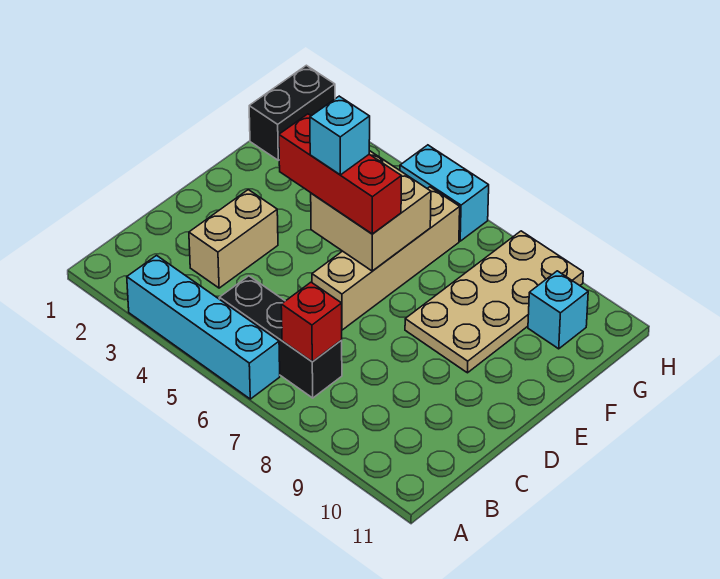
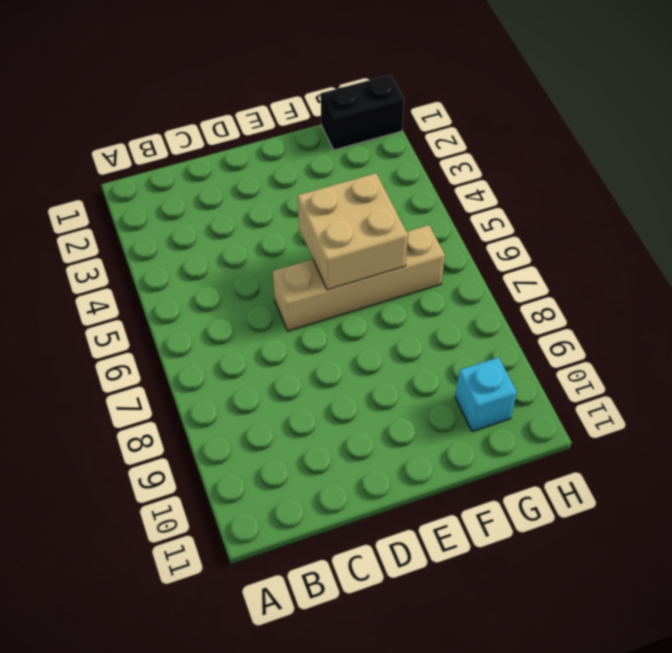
none -> cyan 1x4 brick [127,256,280,399]
none -> black 1x3 brick [219,276,342,398]
none -> tan 1x2 brick [189,190,278,288]

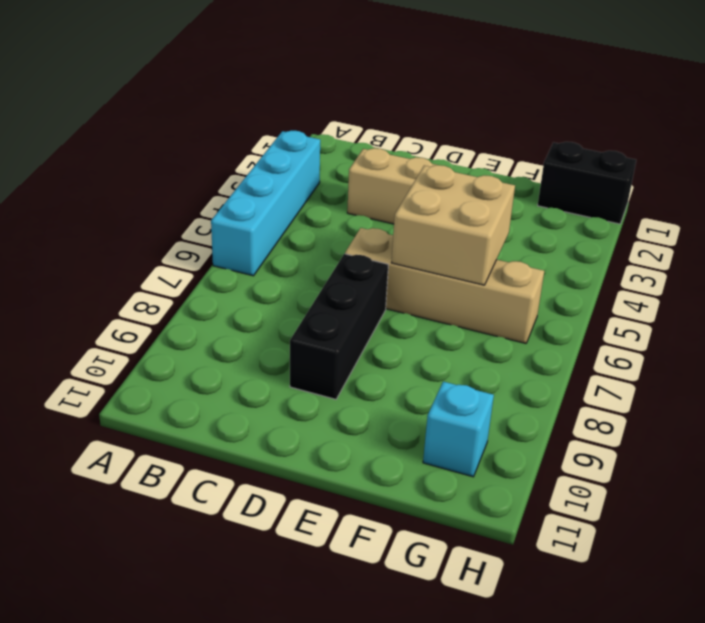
black 1x3 brick [290,254,388,399] -> black 1x3 brick moved to [219,276,342,398]
none -> tan 2x4 plate [405,231,583,373]
none -> cyan 1x2 brick [400,145,489,241]
none -> red 1x1 brick [281,282,342,362]

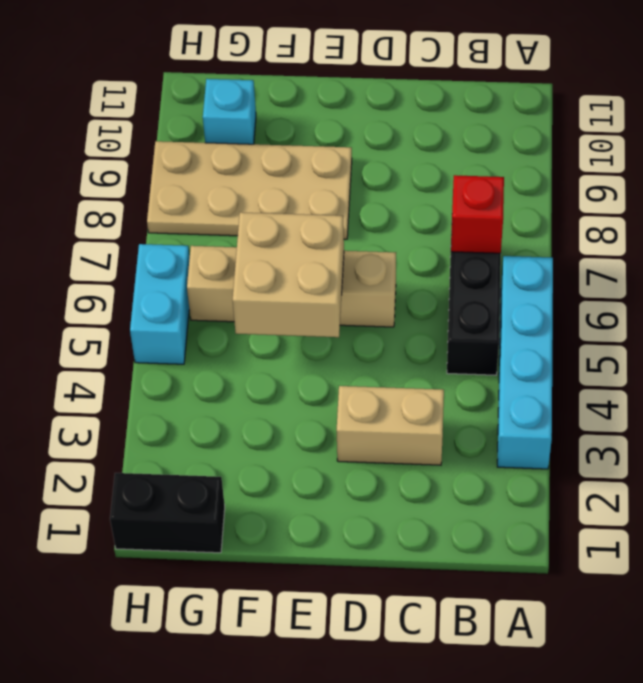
none -> red 1x3 brick [279,114,401,234]
none -> cyan 1x1 brick [310,96,370,175]

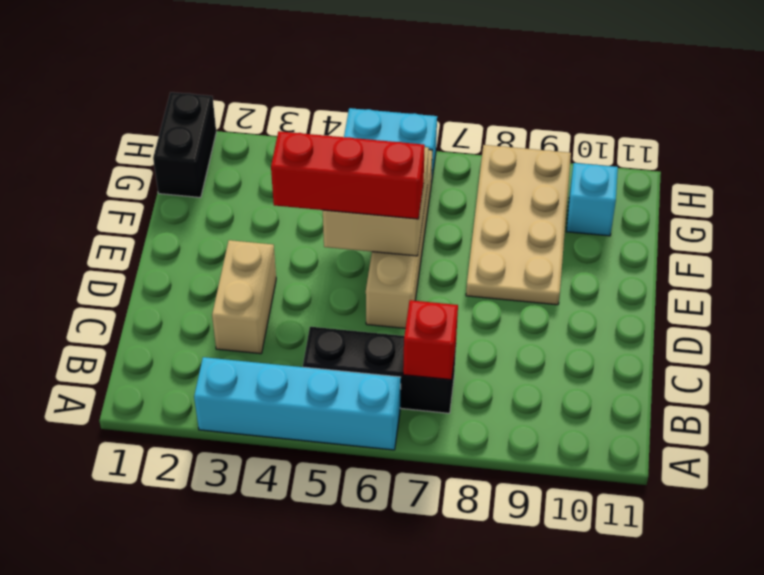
none -> cyan 1x1 brick [310,96,370,175]

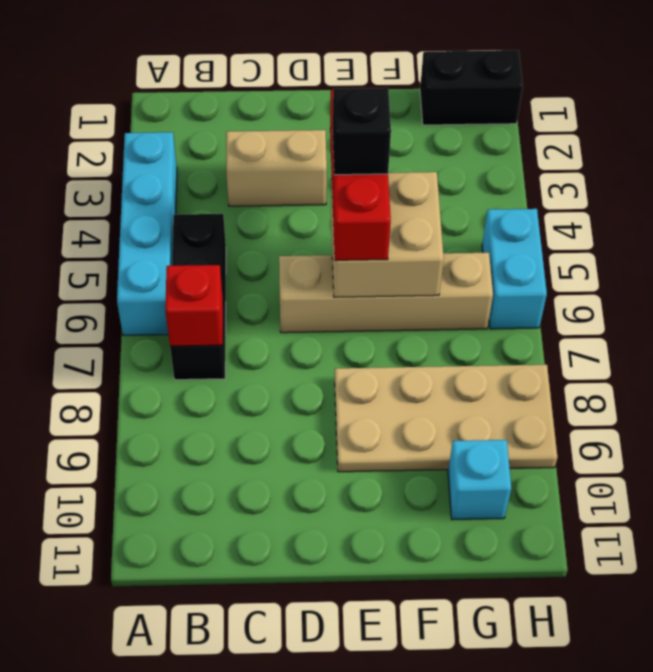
black 1x1 brick [332,88,391,175] -> cyan 1x1 brick [310,96,370,175]

